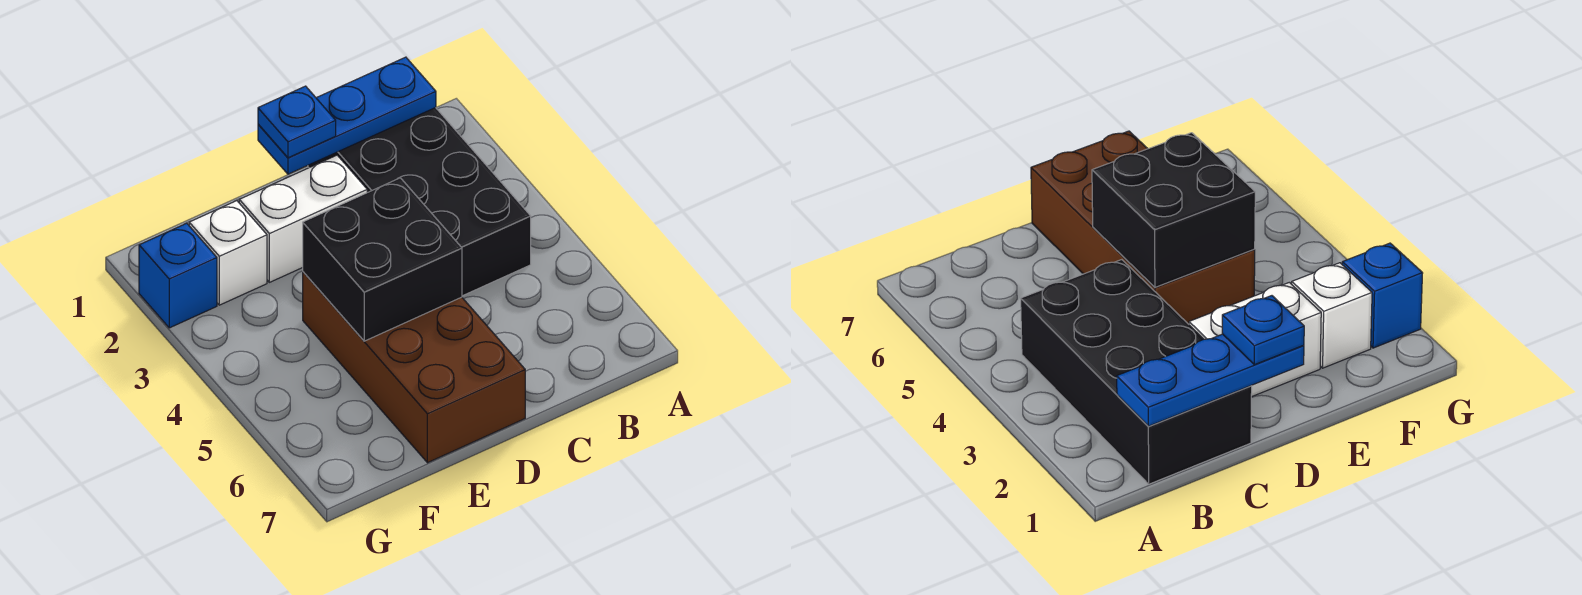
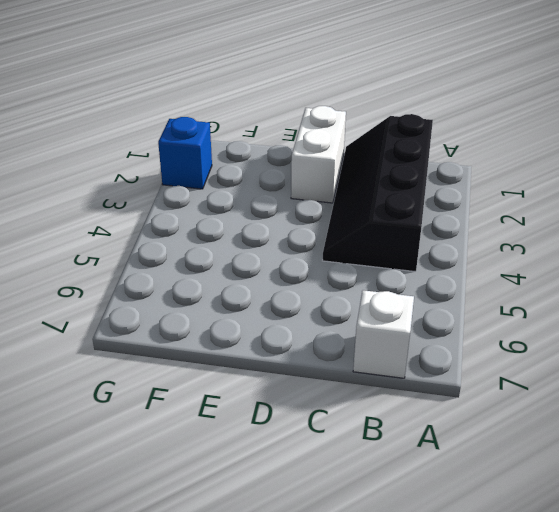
black 2x4 slope [323,114,433,272] -> black 2x4 brick [308,108,531,296]
white 1x1 brick [353,290,414,378] -> white 1x1 brick moved to [189,201,267,305]
white 1x2 brick [291,106,346,203] -> white 1x2 brick turned to [239,155,367,282]
none -> brown 2x4 brick [303,272,525,463]
none -> blue 1x3 plate [258,57,436,174]

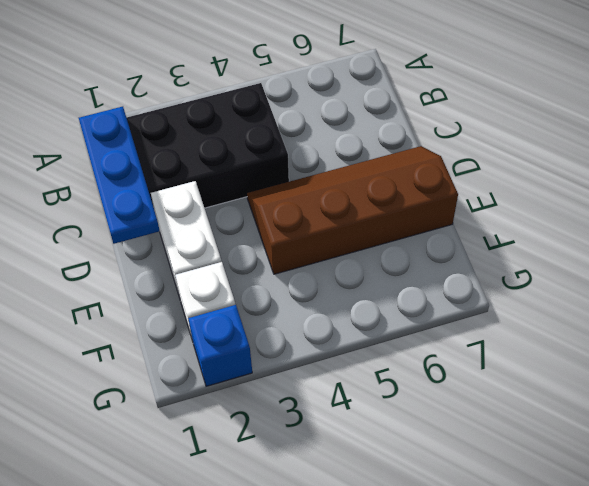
brown 2x4 slope [247,146,458,274] -> brown 2x4 brick [303,272,525,463]
none -> black 2x2 brick [303,178,462,341]
none -> blue 1x1 plate [258,86,336,158]

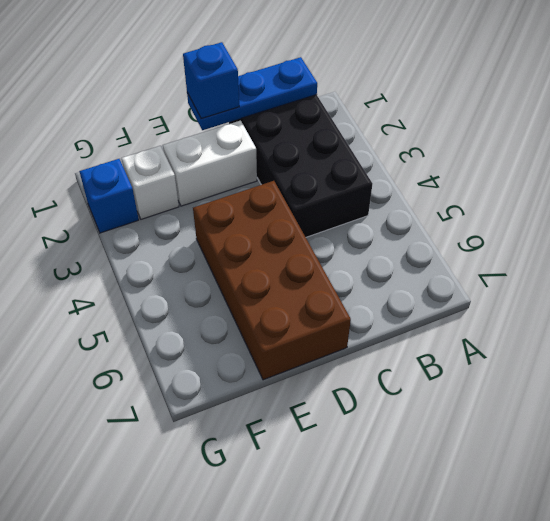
blue 1x1 brick [183,42,239,119] -> blue 1x1 plate [258,86,336,158]
none -> black 2x2 brick [303,178,462,341]

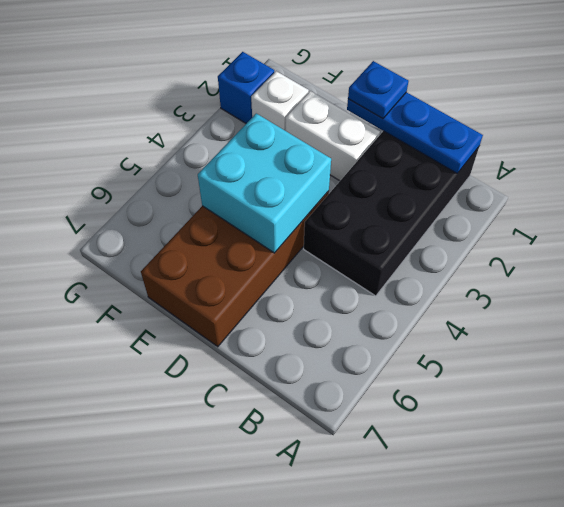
cyan 2x2 brick [198,113,331,253] -> black 2x2 brick [303,178,462,341]

